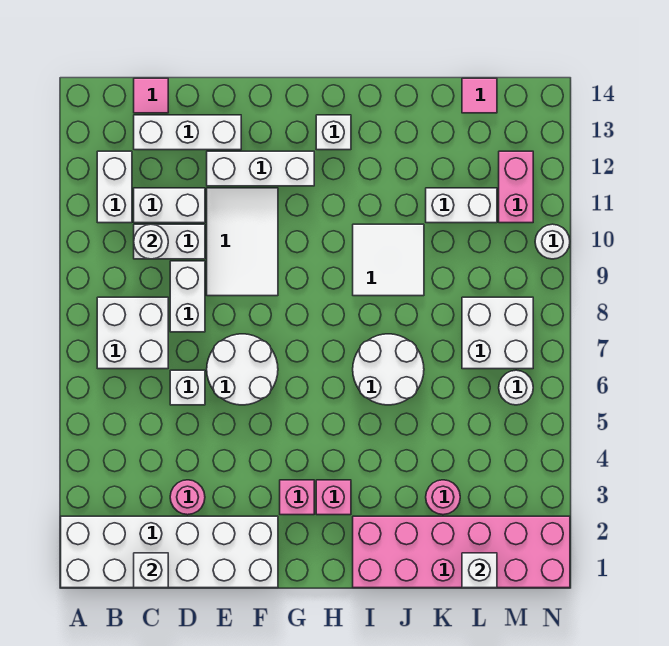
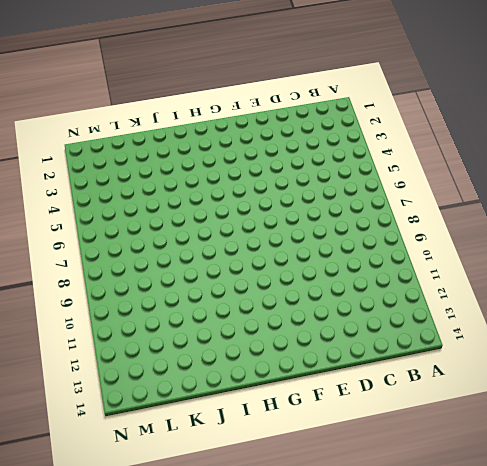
none -> white 2x6 brick [61,516,278,588]
none -> white 2x2 brick [97,297,168,369]
none -> white 1x2 brick [97,151,132,223]

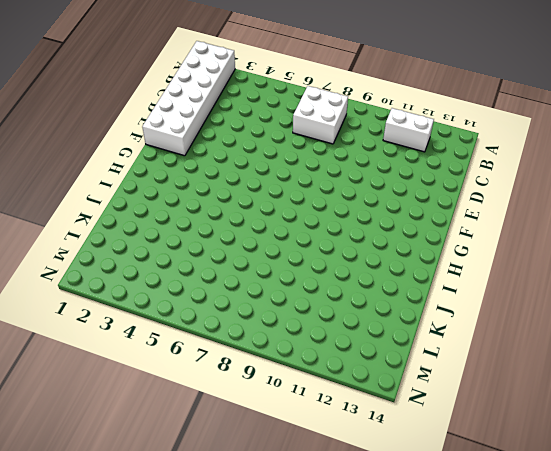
none -> white 1x2 brick [134,224,205,259]
none -> white 1x2 brick [134,188,205,223]
none -> white 1x3 brick [134,115,241,150]

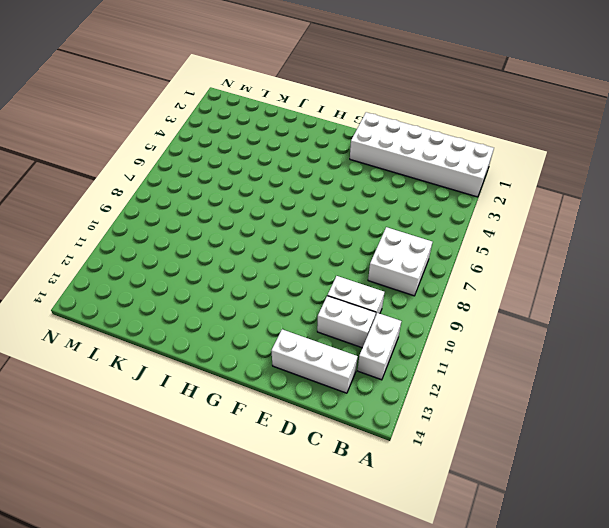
none -> pink 1x1 tile [134,78,168,113]
none -> pink 1x1 round brick [170,480,205,515]
none -> white 1x1 brick [170,370,205,405]

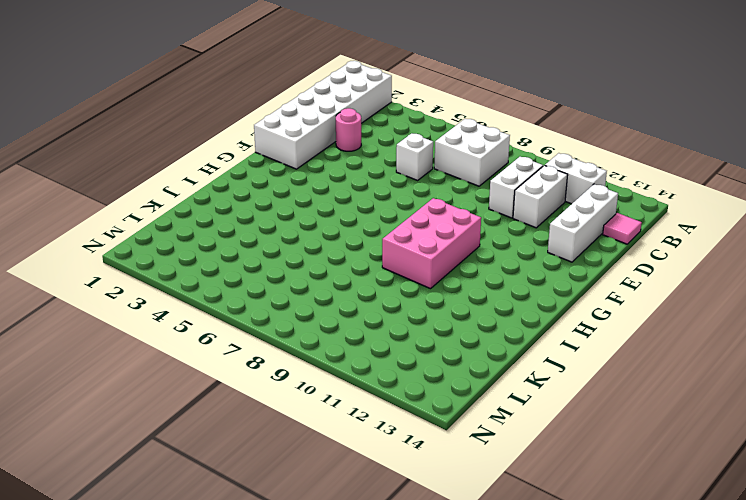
pink 2x3 brick [382,198,481,289] -> white 2x2 tile [353,224,424,296]
none -> white 1x2 brick [170,261,205,332]
none -> white 2x2 round brick [207,334,278,405]
none -> white 2x3 tile [207,188,278,296]

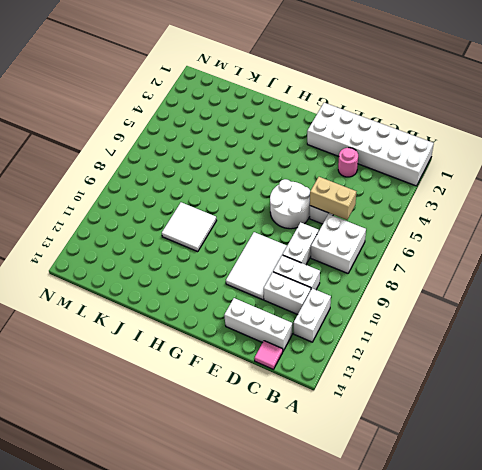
tan 1x2 brick [310,177,356,220] -> none
none -> white 1x3 brick [207,151,314,186]
none -> pink 1x1 brick [280,480,314,515]
none -> pink 1x1 brick [316,480,351,515]

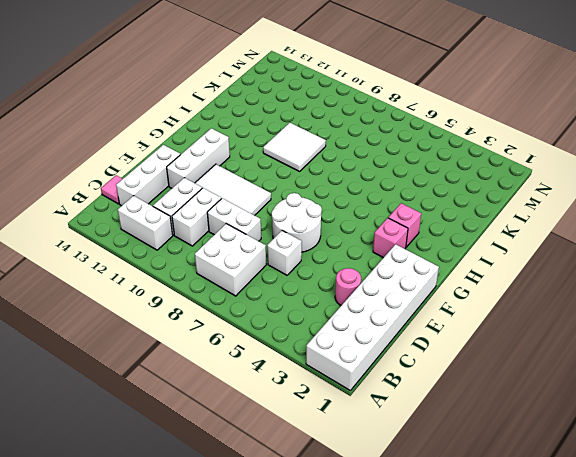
none -> white 1x1 brick [316,115,351,150]
none -> pink 2x6 brick [353,516,570,588]
none -> white 2x2 round brick [353,334,424,405]

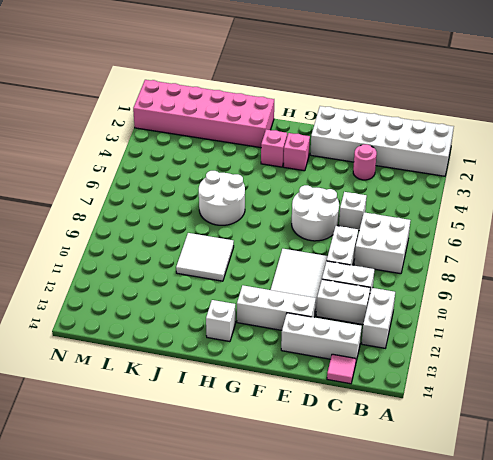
none -> pink 1x1 round brick [426,480,460,515]
none -> white 1x2 brick [426,188,497,223]
none -> white 2x2 brick [462,297,533,369]

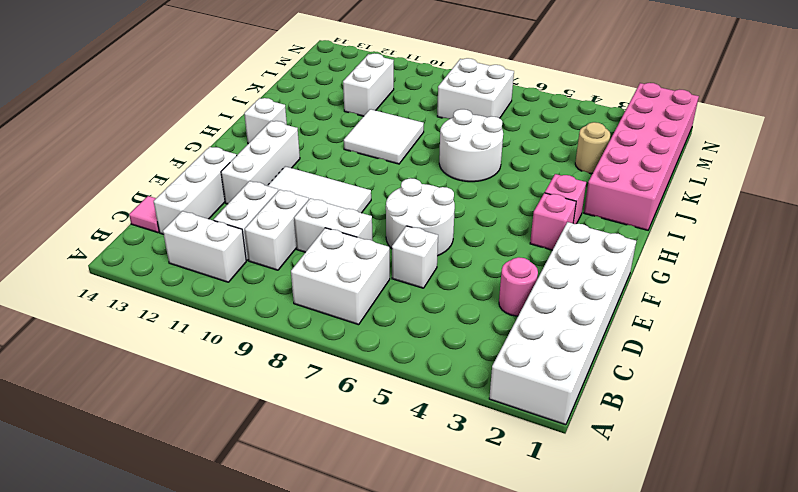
tan 1x1 round brick [575,122,610,174] -> pink 1x1 round brick [426,480,460,515]
none -> pink 1x1 tile [462,78,497,113]
none -> white 1x1 round brick [499,370,533,405]
none -> pink 1x2 brick [499,151,533,223]

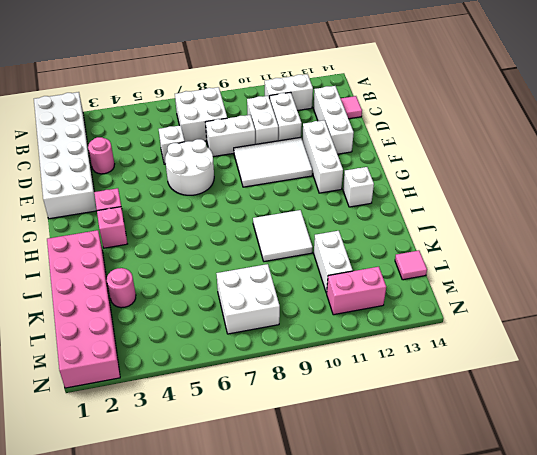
none -> white 2x2 round brick [353,334,424,405]
none -> white 1x1 round brick [499,370,533,405]
none -> white 1x1 round brick [535,224,570,259]

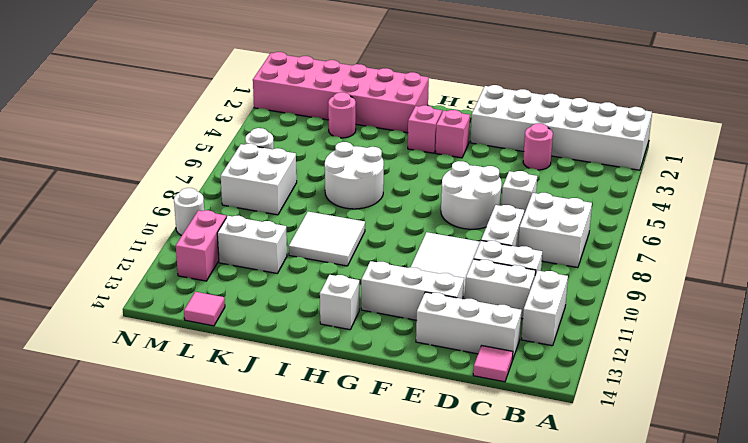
none -> white 1x1 brick [134,553,168,588]
none -> white 1x1 round brick [134,224,168,259]
none -> white 1x1 brick [462,553,497,588]

